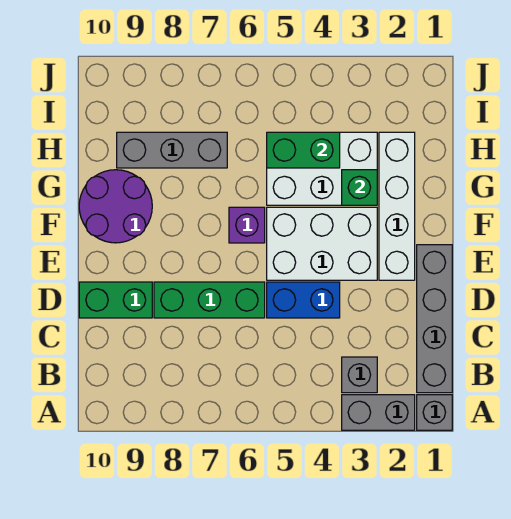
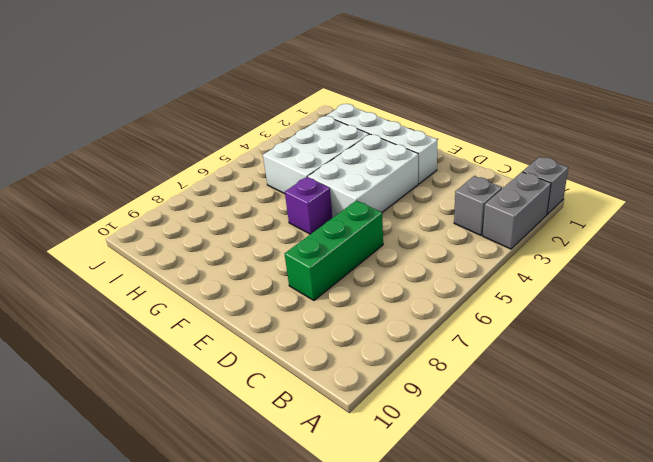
none -> grey 1x4 brick [417,245,452,393]
none -> blue 1x2 brick [267,282,340,318]
none -> green 1x2 brick [79,282,152,318]

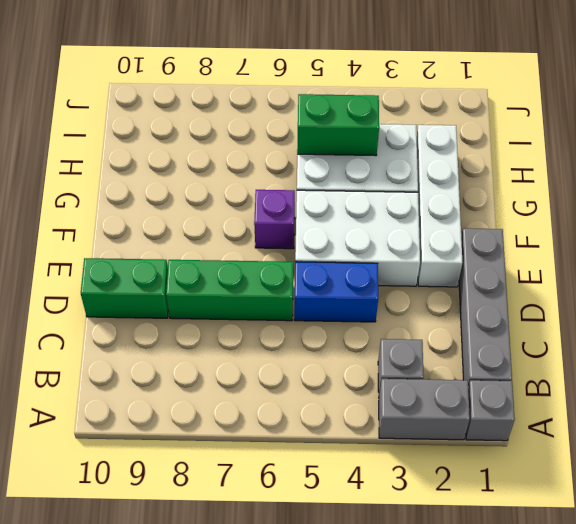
none -> purple 2x2 round brick [79,170,152,243]
none -> grey 1x3 brick [117,132,227,168]
none -> green 1x1 brick [342,170,377,205]

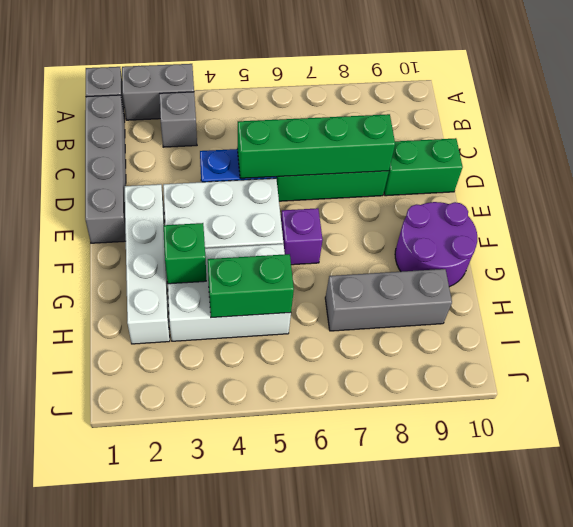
green 1x4 brick [237,114,395,178] -> none

